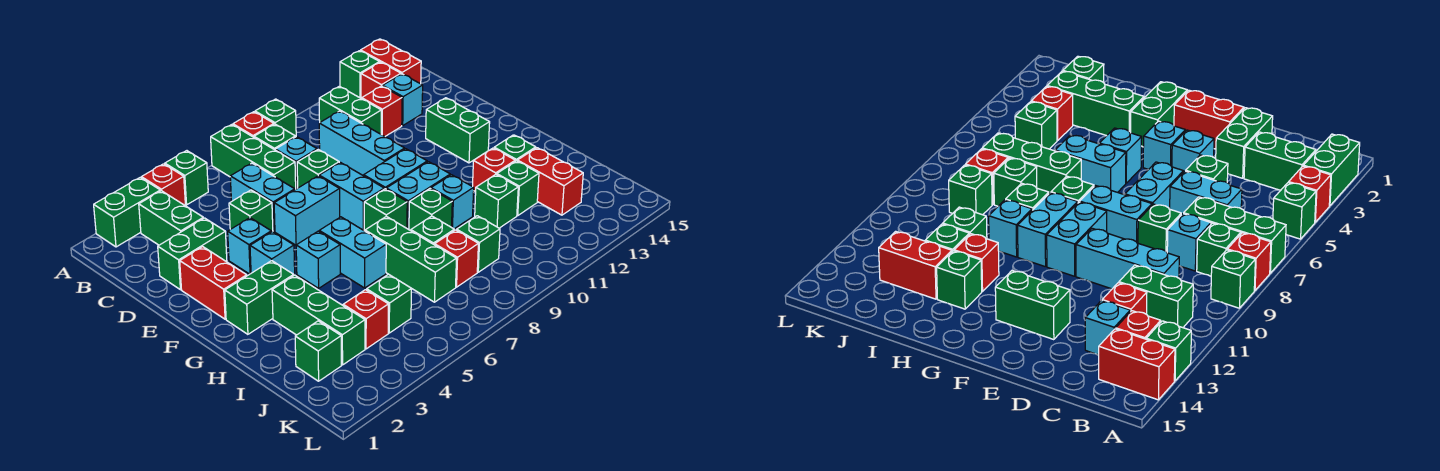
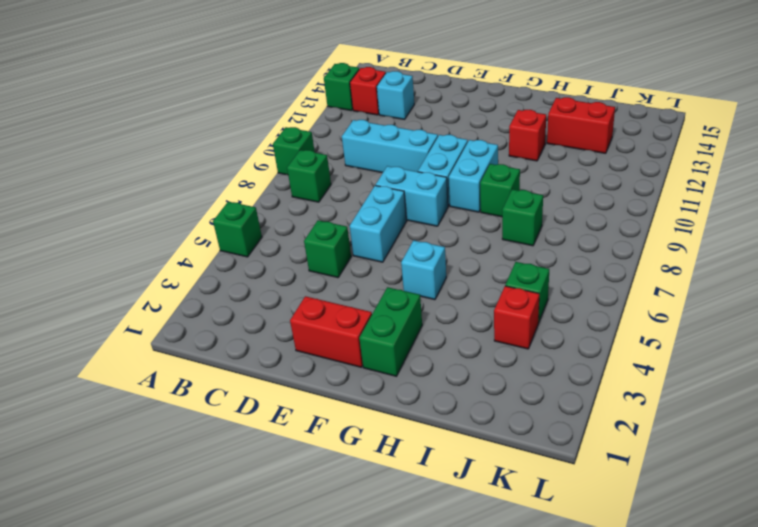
none -> green 1x2 brick [94,177,160,247]
none -> red 1x1 brick [141,164,185,205]
none -> green 1x3 brick [211,125,296,190]
none -> red 1x1 brick [233,112,274,137]

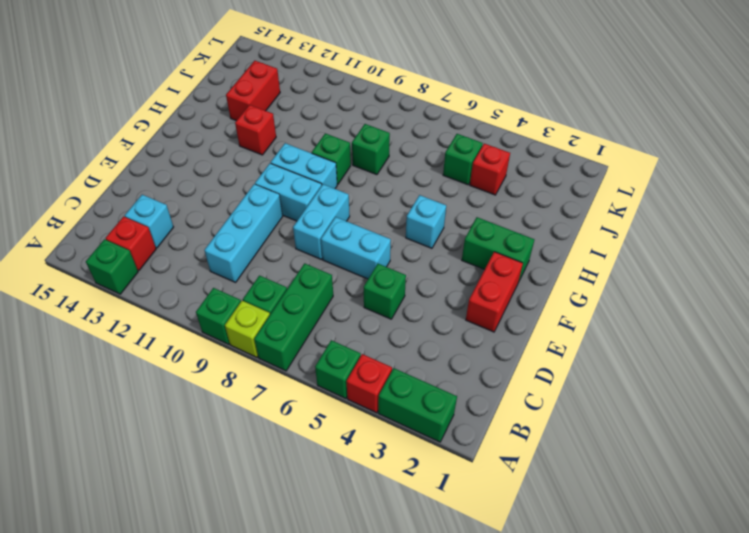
lime 1x1 brick [225,301,270,357] -> red 1x1 brick [233,112,274,137]
none -> red 1x2 brick [361,39,421,84]
none -> green 1x2 brick [139,191,203,245]
none -> green 1x2 brick [319,86,381,134]
none -> cyan 1x2 brick [230,163,295,231]

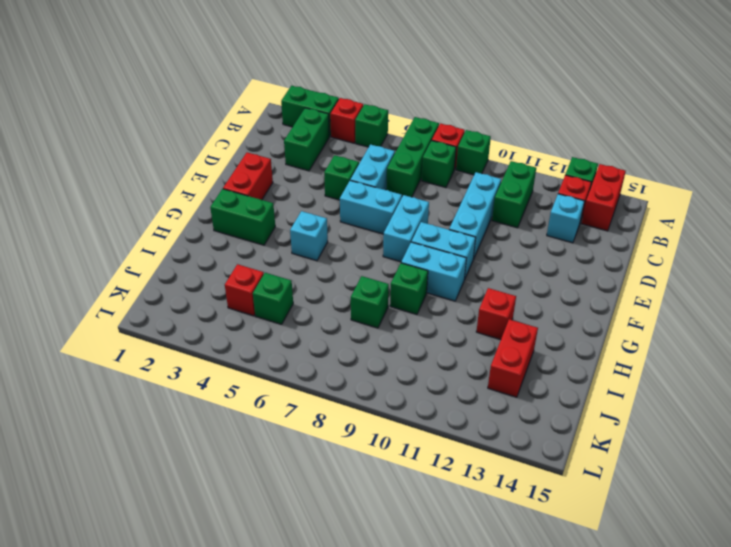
none -> cyan 1x1 brick [275,137,317,189]
none -> red 1x1 brick [362,86,402,136]
none -> green 1x2 brick [158,218,227,290]
none -> green 1x1 brick [297,149,339,188]

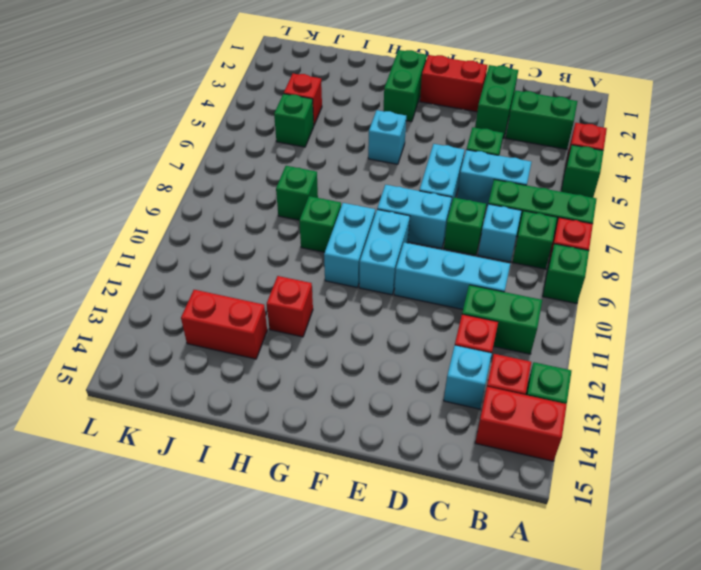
none -> green 1x2 brick [94,177,160,247]
none -> cyan 1x1 brick [228,218,271,274]
none -> green 1x2 brick [426,98,490,163]
none -> cyan 1x1 brick [250,232,295,275]

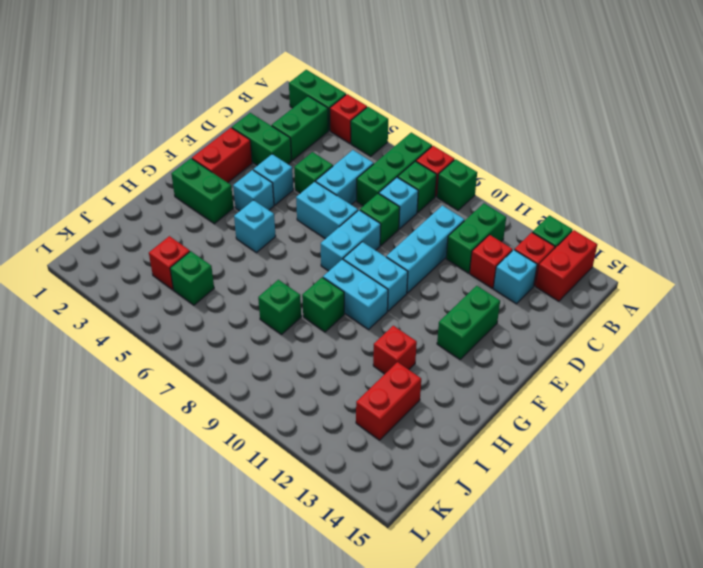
none -> cyan 1x2 brick [319,217,386,288]
none -> green 1x1 brick [364,189,407,231]
none -> green 1x3 brick [272,275,365,365]
none -> green 1x3 brick [365,216,457,302]

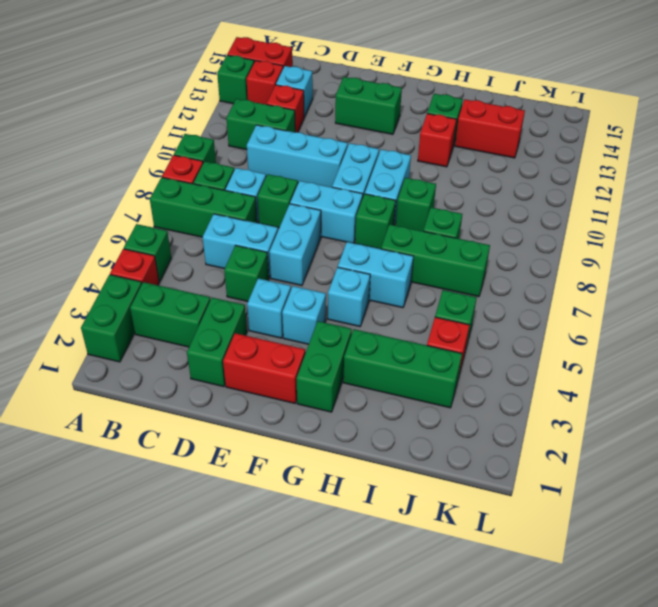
none -> cyan 1x1 brick [431,175,474,229]
none -> green 1x1 brick [475,174,518,228]
none -> green 1x1 brick [497,161,539,215]
none -> green 1x1 brick [295,321,341,381]

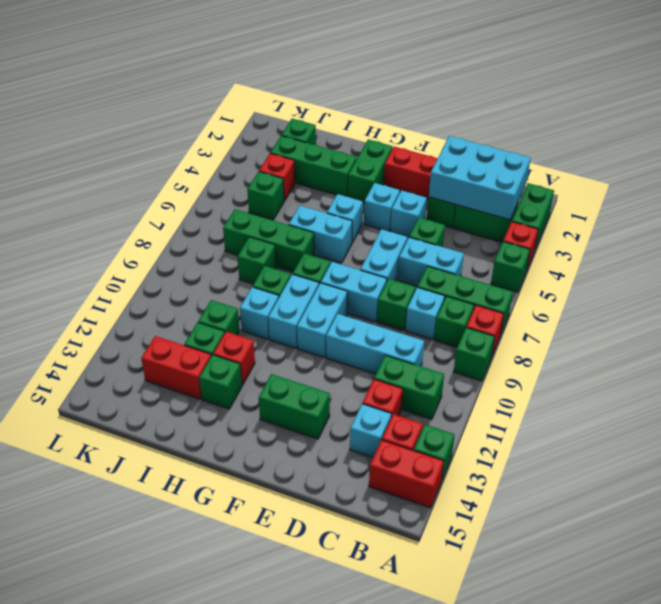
cyan 2x3 brick [429,136,531,220] -> none
none -> red 1x1 brick [435,230,478,287]
none -> green 1x1 brick [457,216,500,272]

